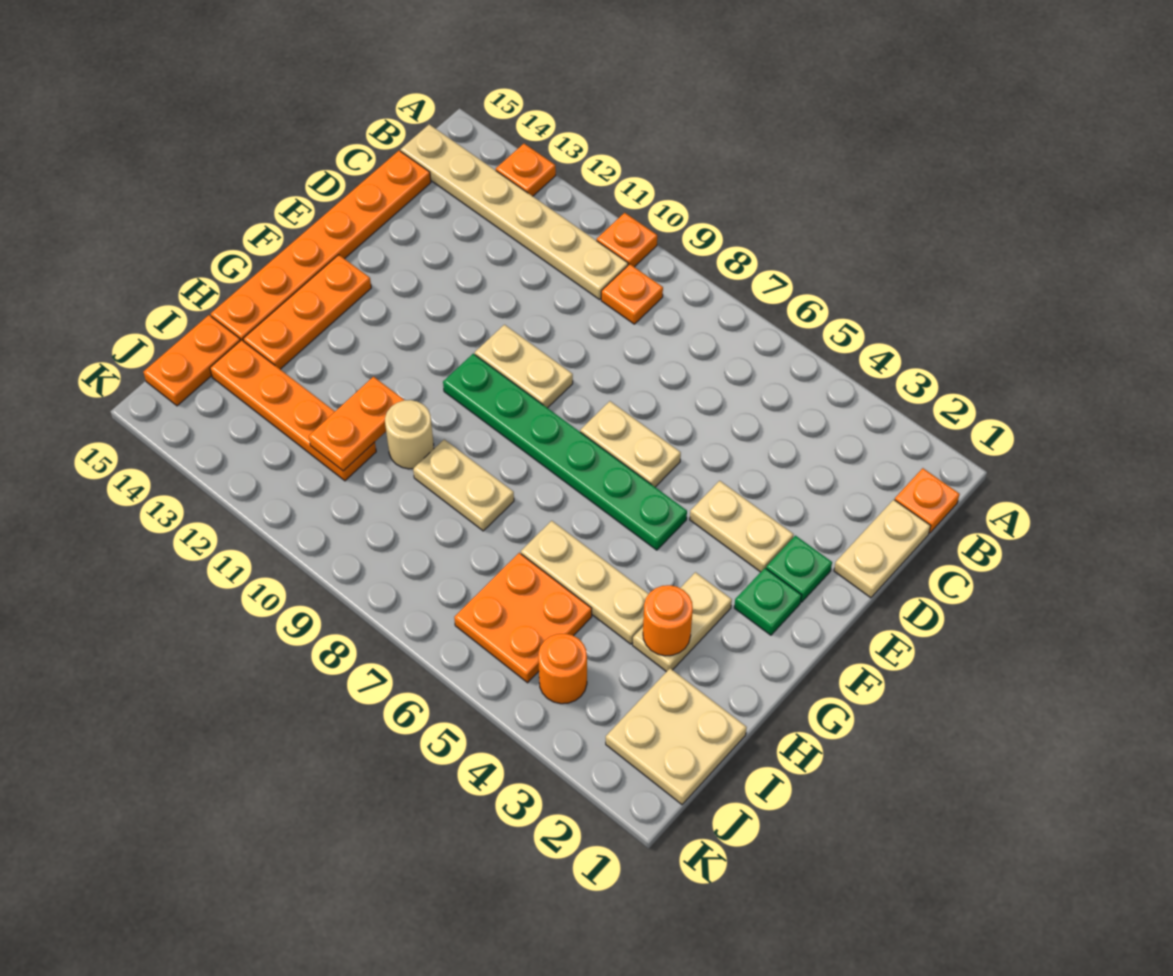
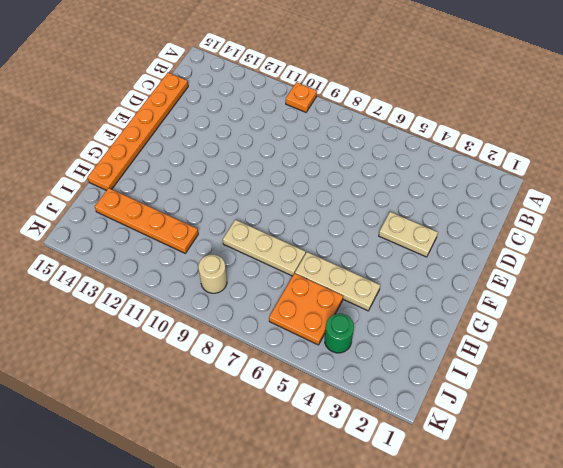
tan 1x3 plate [223,220,306,276] -> tan 1x2 plate [413,440,514,531]
green 1x1 round brick [325,314,354,353] -> orange 1x1 round brick [538,633,587,704]
tan 1x1 round brick [198,255,227,293] -> tan 1x1 round brick moved to [385,400,434,469]
none -> orange 1x1 plate [496,144,556,196]
none -> orange 1x1 plate [895,468,960,533]
none -> orange 1x1 plate [601,264,663,324]

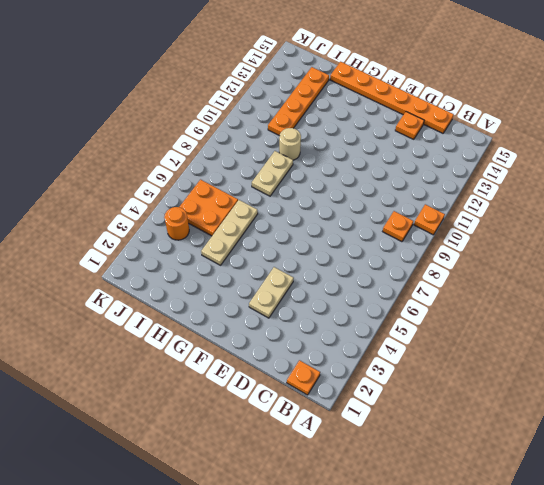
orange 1x1 plate [395,112,424,139] -> orange 1x1 plate moved to [496,144,556,196]
none -> tan 1x6 plate [401,124,628,300]
none -> tan 1x2 plate [834,500,931,598]
none -> green 1x1 plate [766,536,832,602]

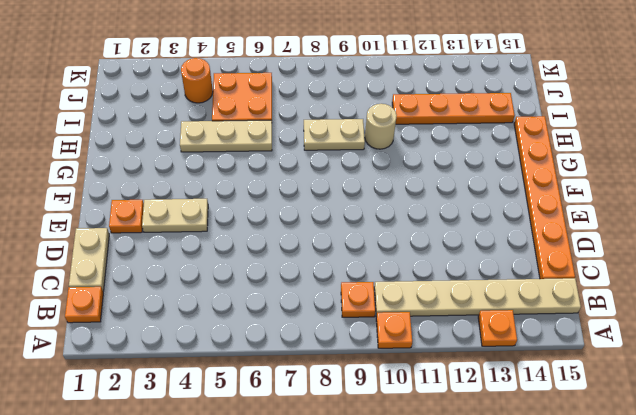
orange 1x1 plate [109,200,144,233] -> green 1x1 plate [766,536,832,602]
none -> tan 1x2 plate [580,401,681,487]
none -> tan 1x2 plate [475,325,573,408]
none -> green 1x1 plate [734,568,802,635]

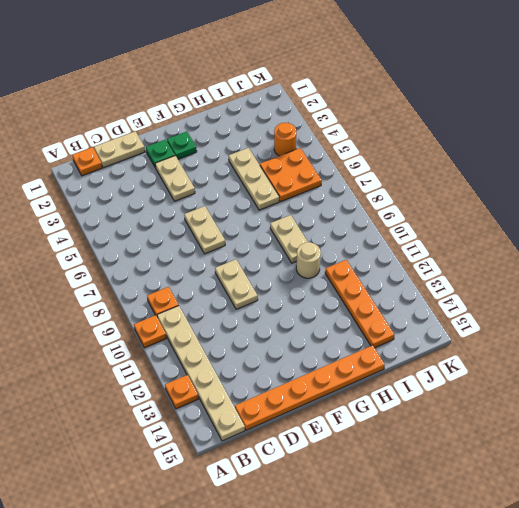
none -> green 1x6 plate [443,354,687,550]
none -> orange 1x3 plate [243,255,371,369]
none -> tan 1x2 plate [633,572,732,672]

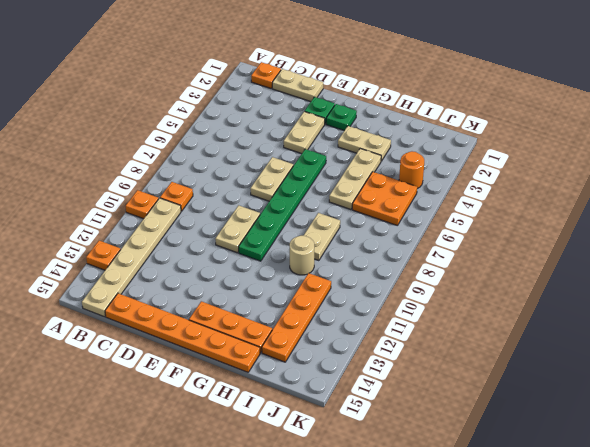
none -> tan 2x2 plate [606,669,747,805]
none -> orange 1x2 plate [143,315,240,406]
none -> orange 1x1 round brick [643,585,693,656]

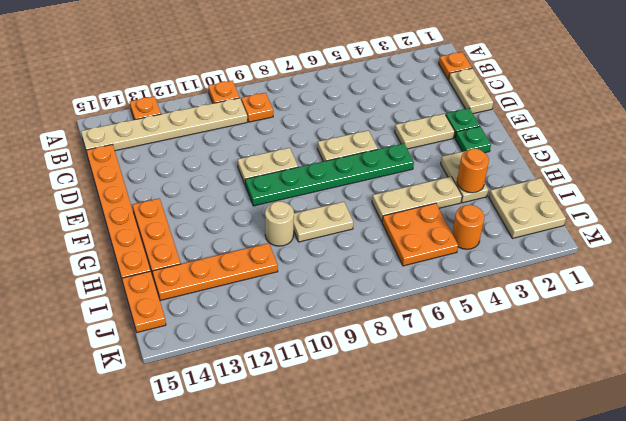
none -> orange 1x2 plate [309,377,404,471]

